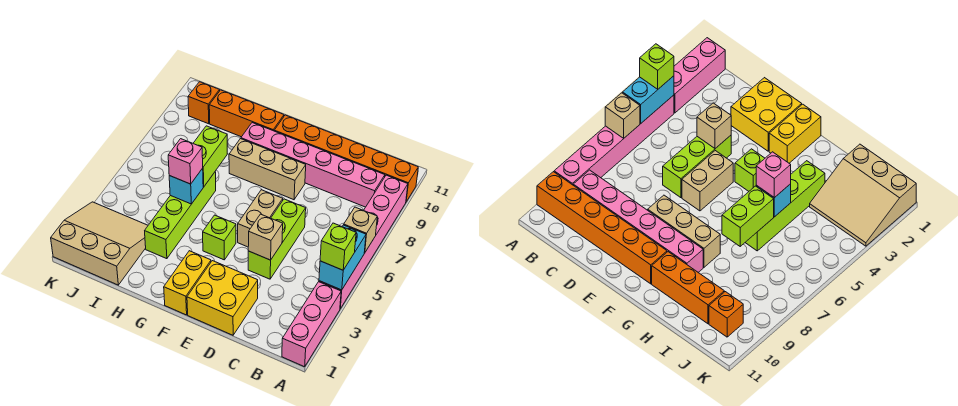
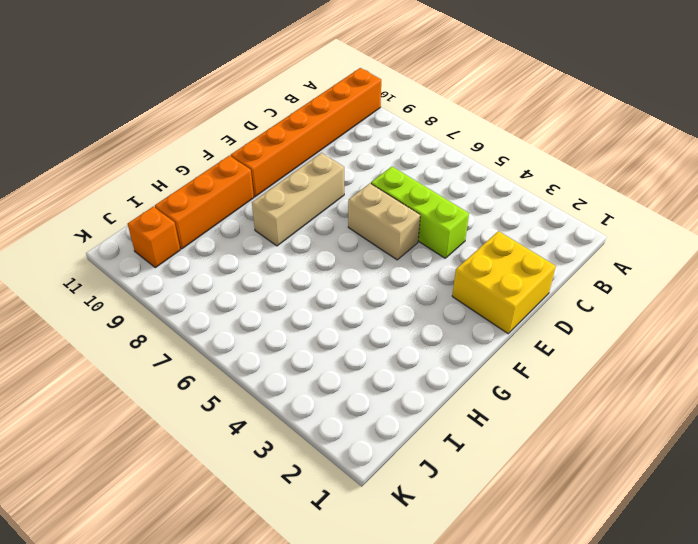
none -> pink 1x3 brick [282,282,341,367]
none -> pink 1x6 brick [319,175,408,309]
none -> pink 1x6 brick [241,123,385,207]

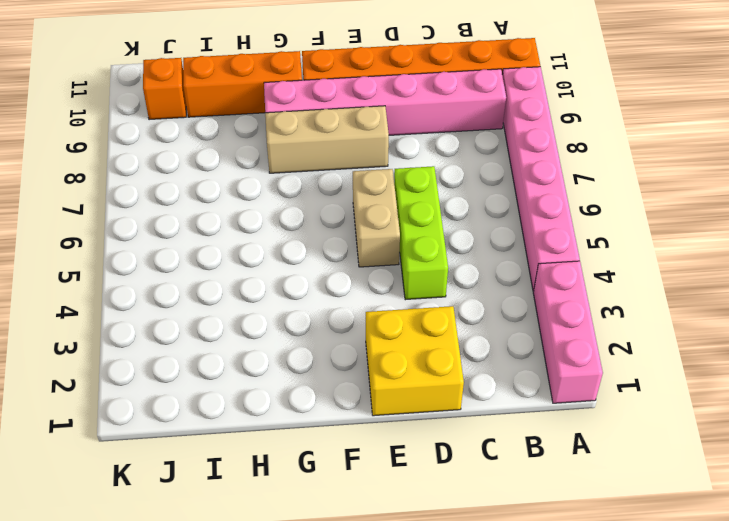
none -> yellow 1x2 brick [164,251,211,315]
none -> lime 1x1 brick [203,215,236,260]
none -> lime 1x4 brick [145,172,216,259]

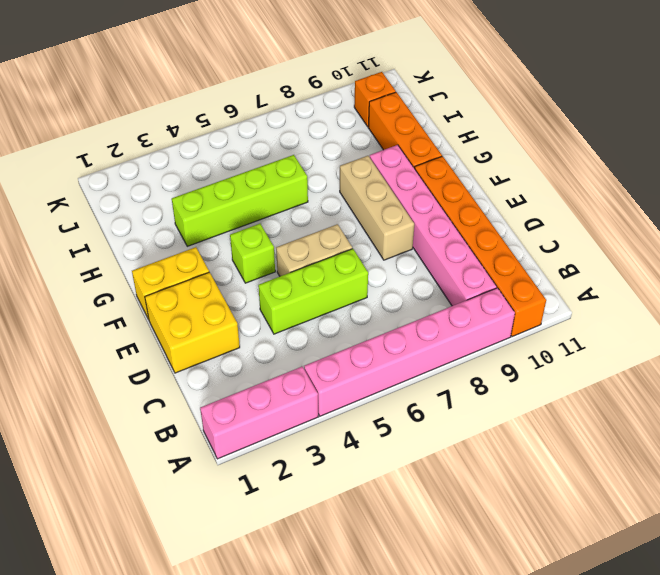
none -> tan 3x3 slope [51,202,148,285]
none -> cyan 1x2 brick [319,225,366,290]
none -> tan 1x1 brick [344,207,377,253]

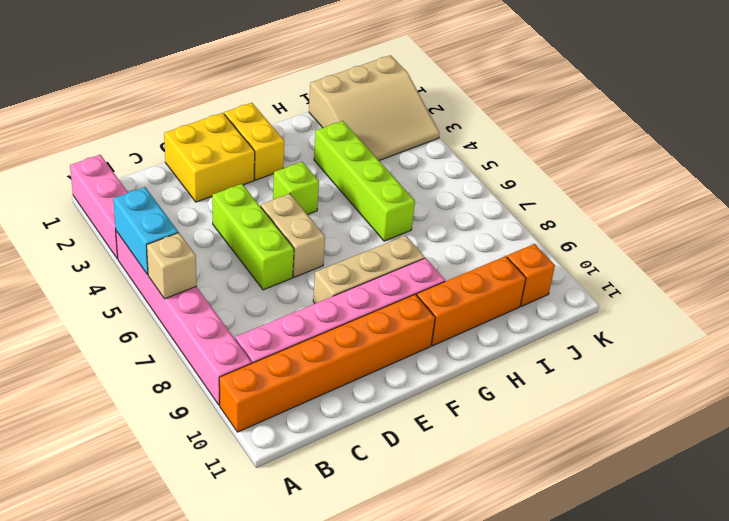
none -> tan 1x1 brick [248,214,283,260]
none -> cyan 1x1 brick [169,168,203,204]
none -> lime 1x2 brick [193,126,227,187]

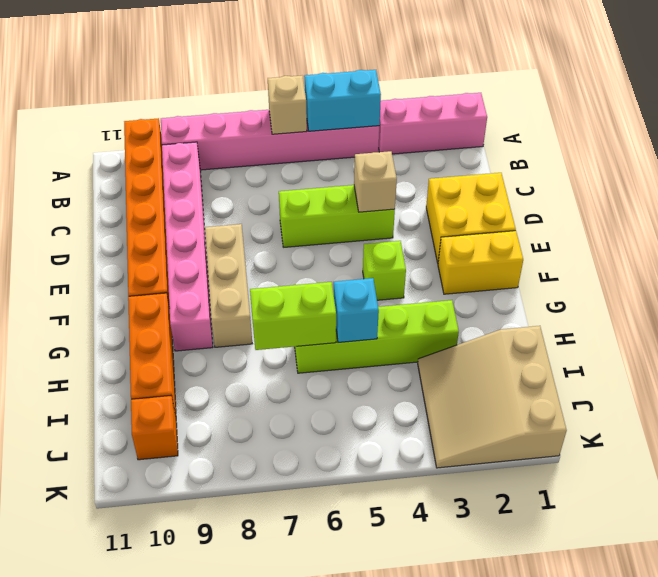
none -> tan 1x2 brick [238,190,283,247]
none -> lime 1x1 brick [320,223,356,270]
none -> pink 1x1 brick [168,139,203,184]

